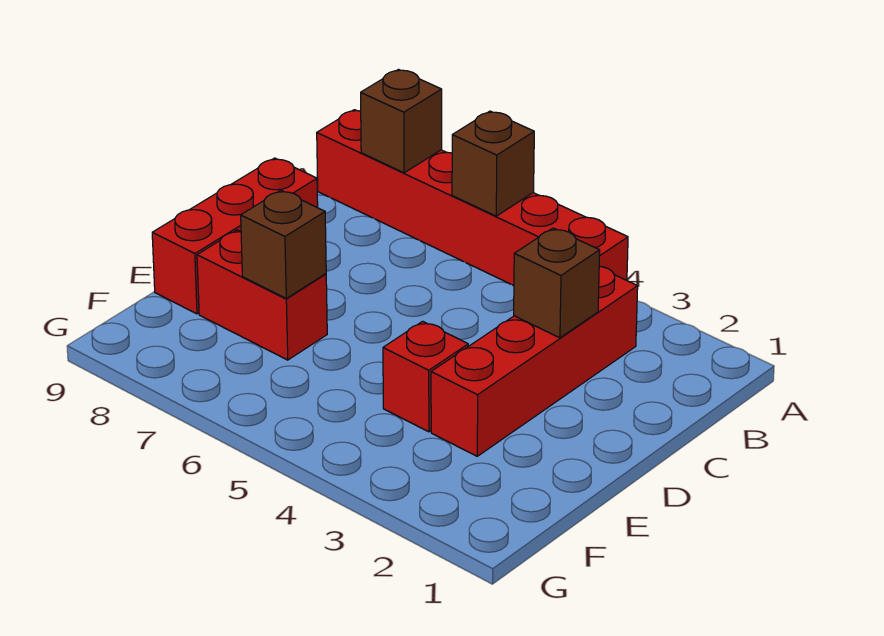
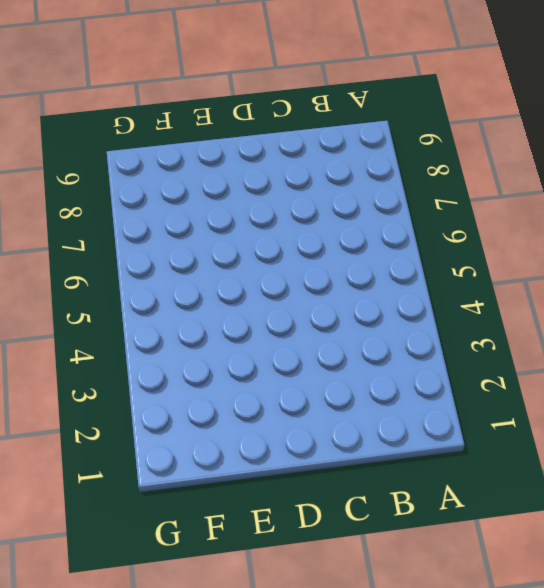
none -> red 1x6 brick [317,110,628,286]
none -> red 1x4 brick [431,266,638,456]

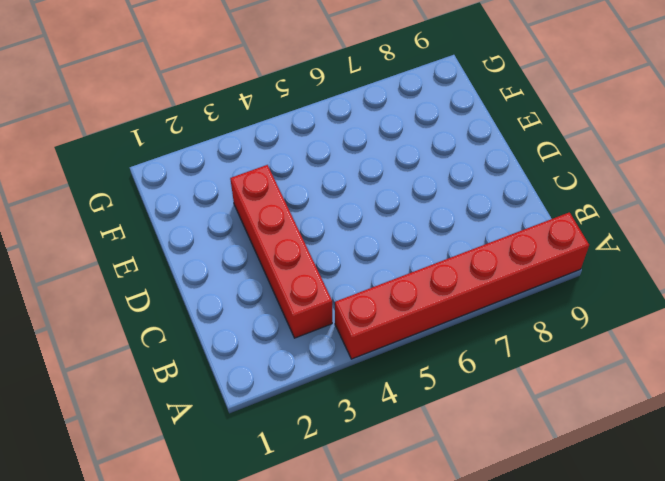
none -> red 1x3 brick [152,158,318,314]
none -> red 1x1 brick [383,321,468,432]

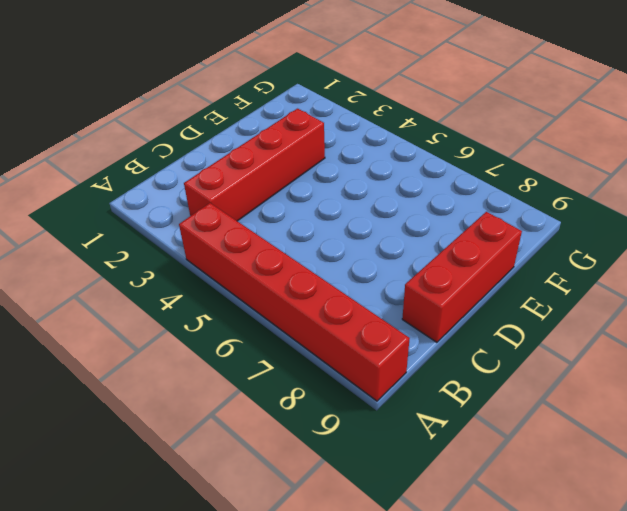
none -> red 1x1 brick [383,321,468,432]
none -> red 1x2 brick [197,230,327,360]

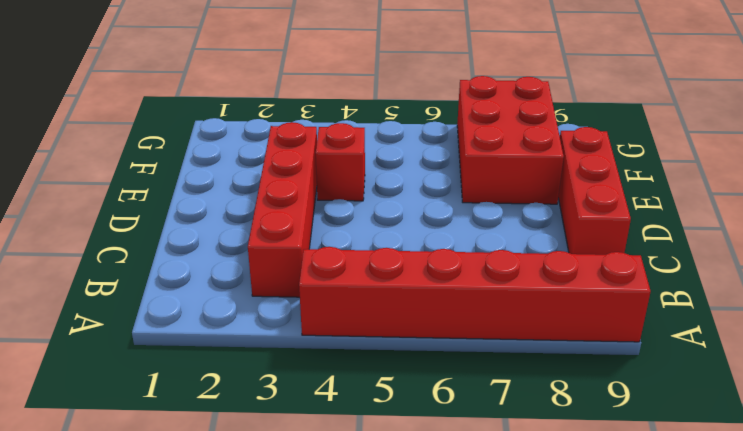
red 2x3 brick [457,76,564,204] -> red 1x2 brick [197,230,327,360]
none -> brown 1x1 brick [452,111,534,216]
none -> brown 1x1 brick [361,70,442,173]

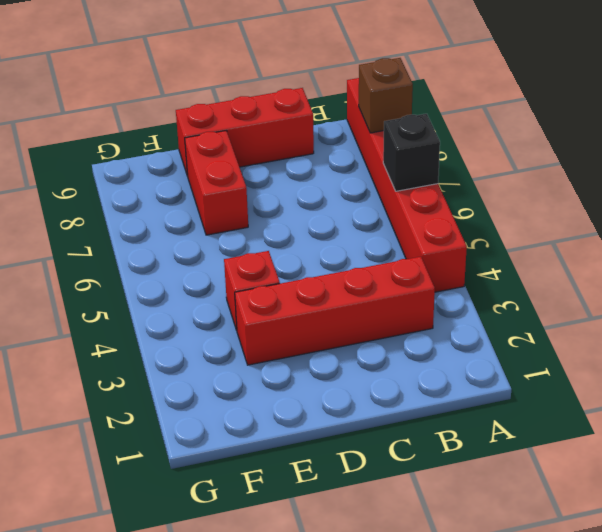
black 1x1 brick [383,114,440,191] -> brown 1x1 brick [452,111,534,216]
none -> brown 1x1 brick [514,228,600,338]
none -> brown 1x1 brick [241,190,326,298]

